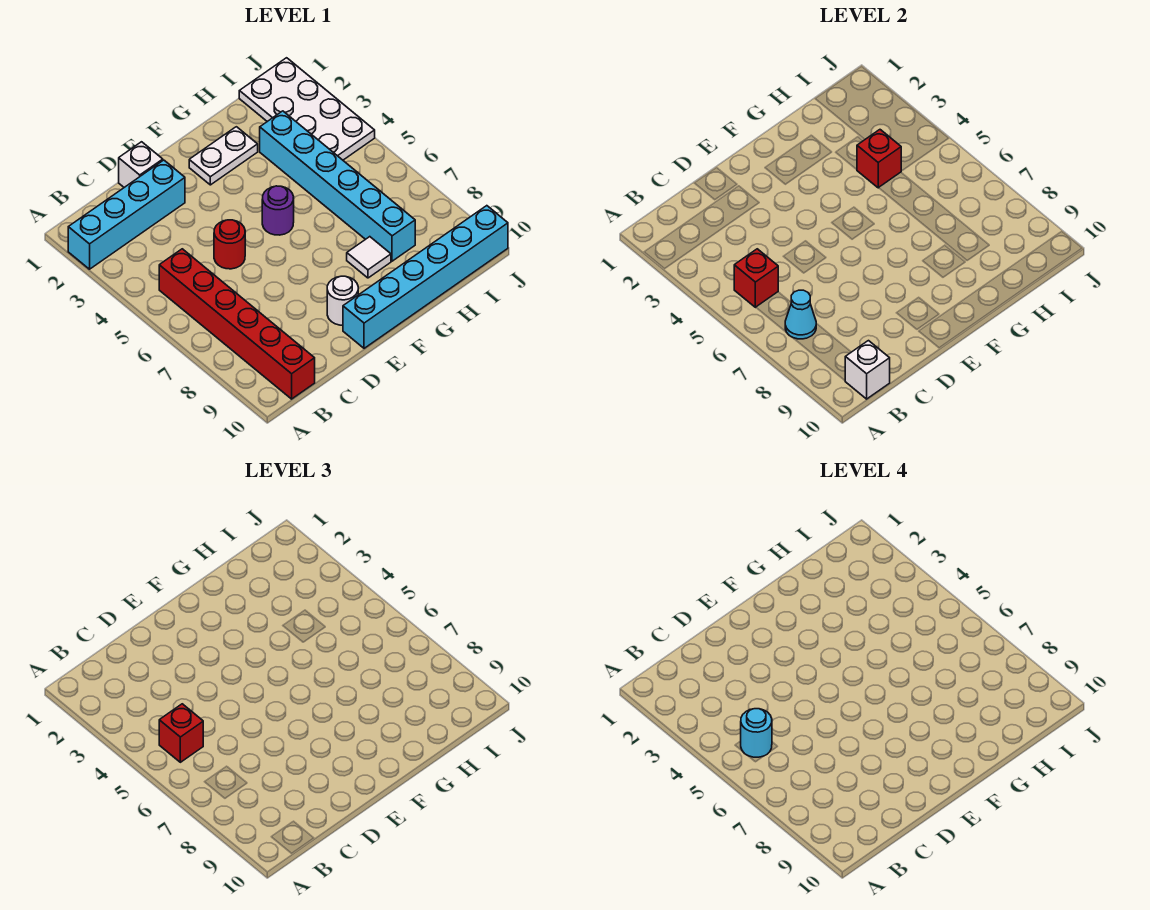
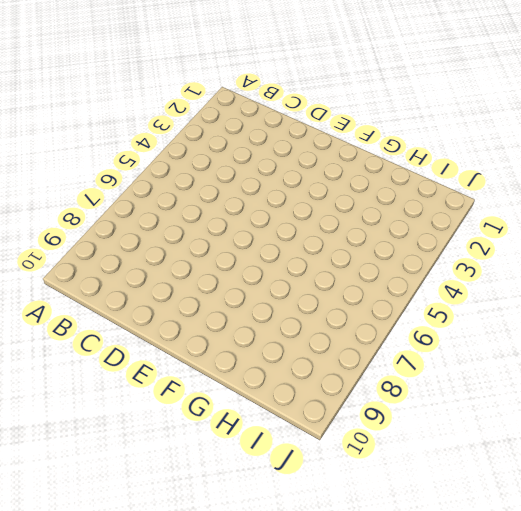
none -> cyan 1x4 brick [68,160,185,269]
none -> red 1x6 brick [159,249,315,399]
none -> white 1x1 brick [119,142,163,187]

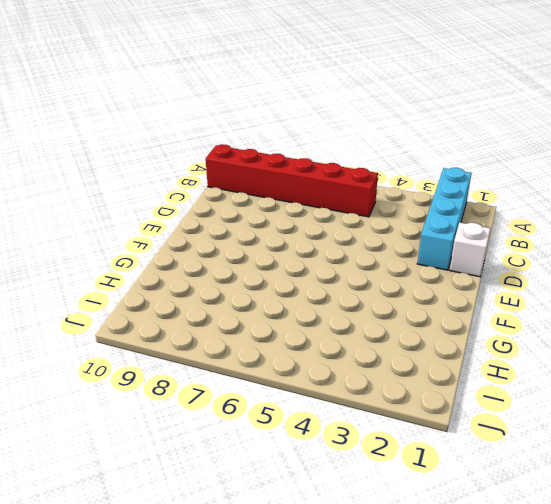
none -> red 1x1 round brick [214,220,245,269]
none -> white 1x1 round brick [327,276,358,325]
none -> cyan 1x6 brick [343,206,508,348]

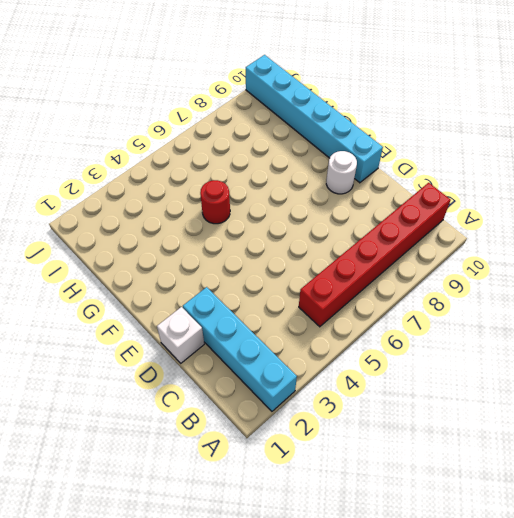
red 1x1 round brick [200,180,230,224] -> red 1x1 round brick moved to [214,220,245,269]
none -> white 1x2 plate [189,127,258,185]
none -> purple 1x1 round brick [262,186,294,235]
none -> white 1x1 tile [347,237,391,278]

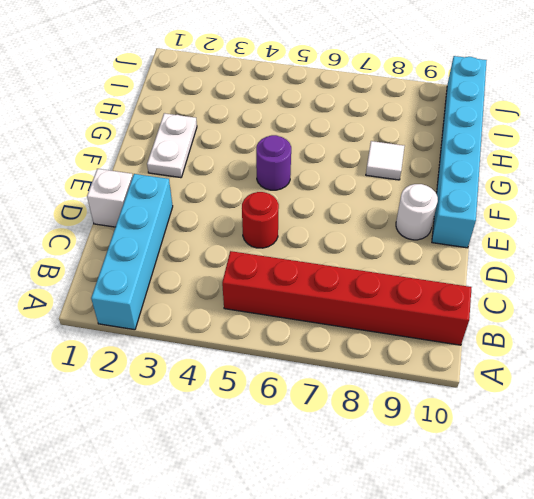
none -> cyan 1x6 brick [260,111,415,261]
none -> white 2x4 plate [239,58,375,160]
none -> red 1x1 brick [734,249,778,307]

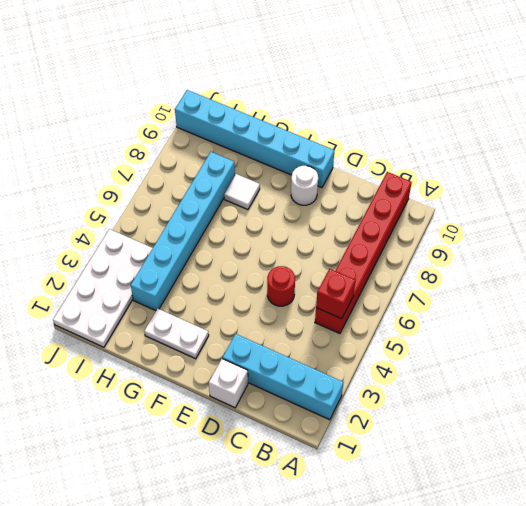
none -> purple 1x1 round brick [262,186,294,235]
none -> cyan 1x1 cone [785,290,816,339]
none -> white 1x1 brick [845,341,890,399]

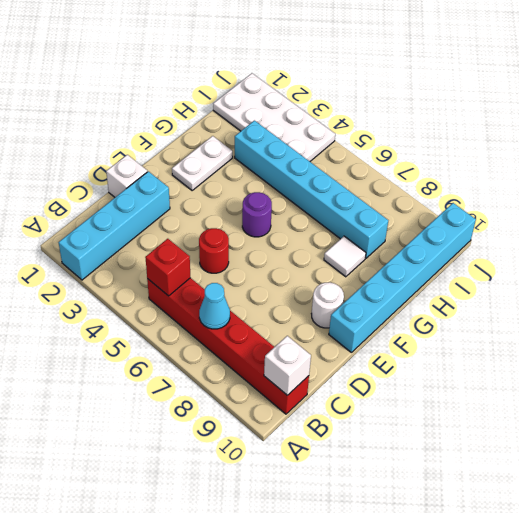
none -> red 1x1 brick [857,130,901,188]
none -> red 1x1 brick [159,704,203,762]
none -> cyan 1x1 round brick [741,709,772,757]

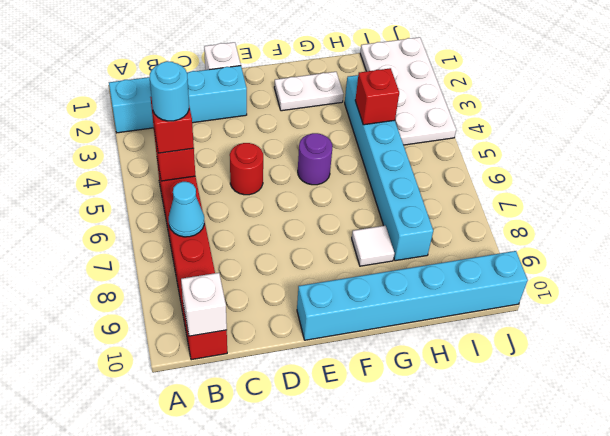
none -> white 1x1 round brick [327,276,358,325]

